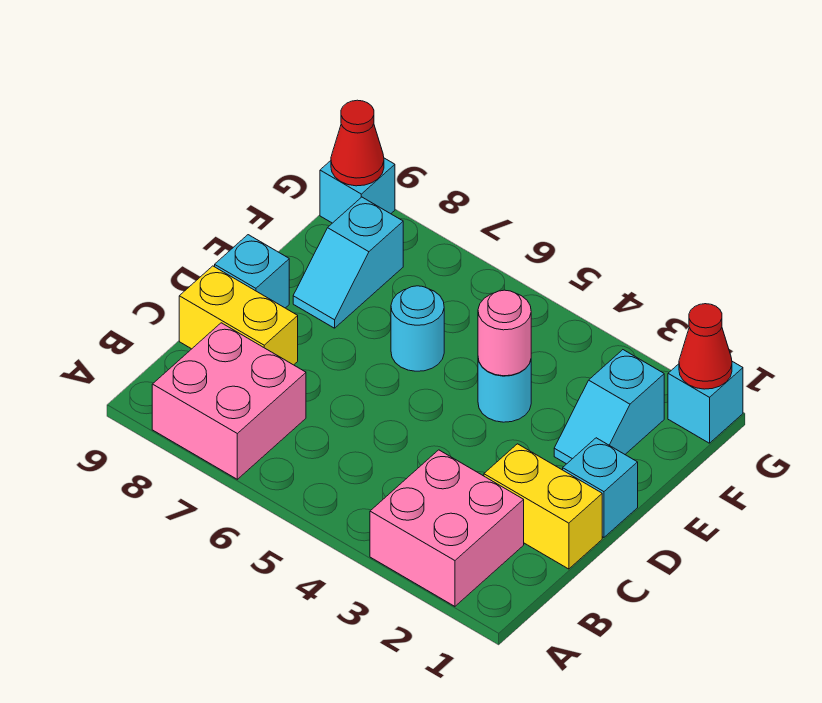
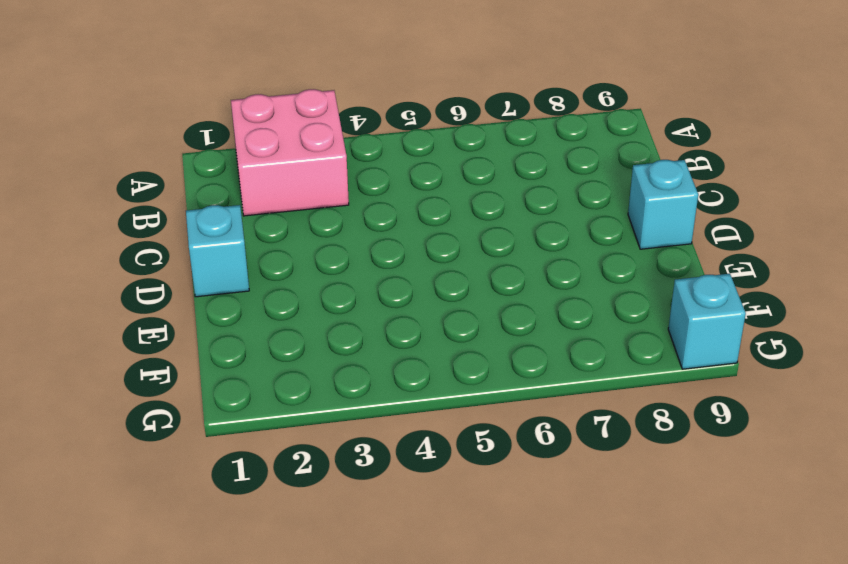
none -> pink 2x2 brick [152,323,306,479]
none -> yellow 1x2 brick [484,444,602,569]
none -> yellow 1x2 brick [179,266,298,365]

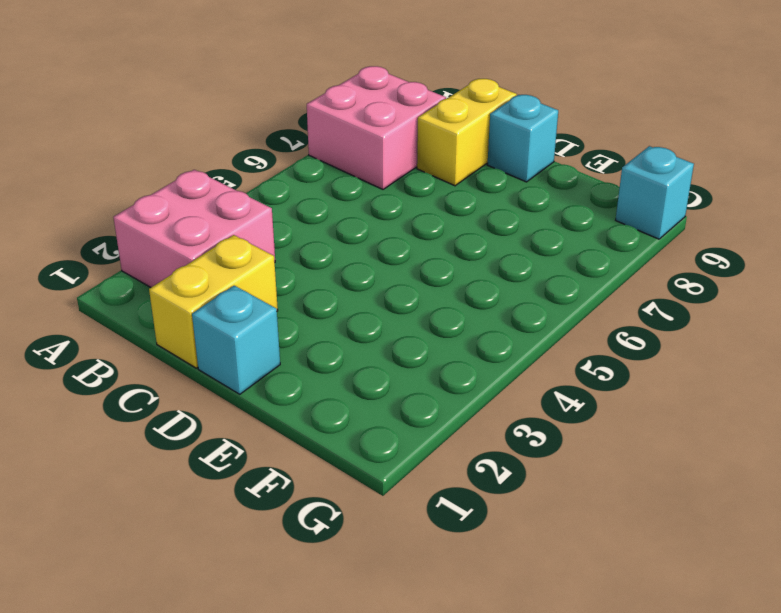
none -> cyan 1x2 slope [554,350,664,464]
none -> cyan 1x1 round brick [478,359,531,422]
none -> cyan 1x1 round brick [391,286,444,371]

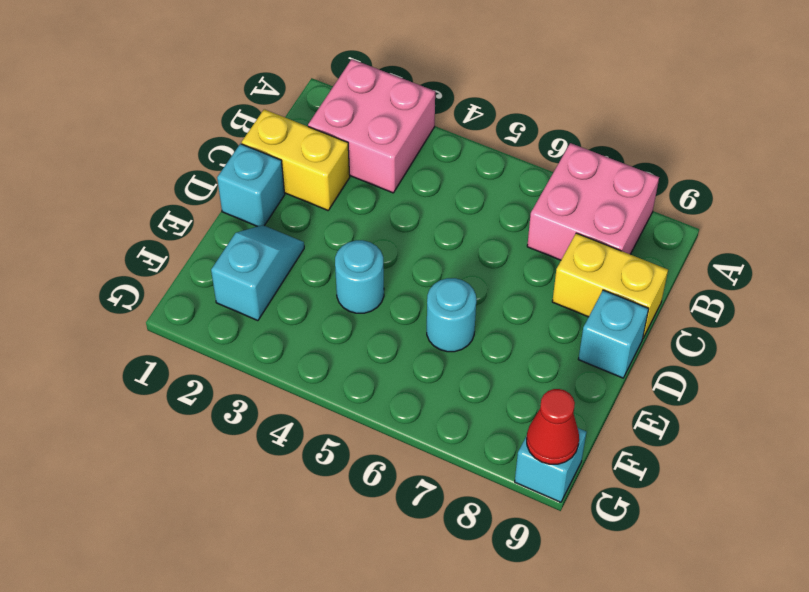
none -> cyan 1x2 slope [293,197,403,328]
none -> cyan 1x1 brick [668,361,743,443]
none -> pink 1x1 round brick [478,290,531,376]

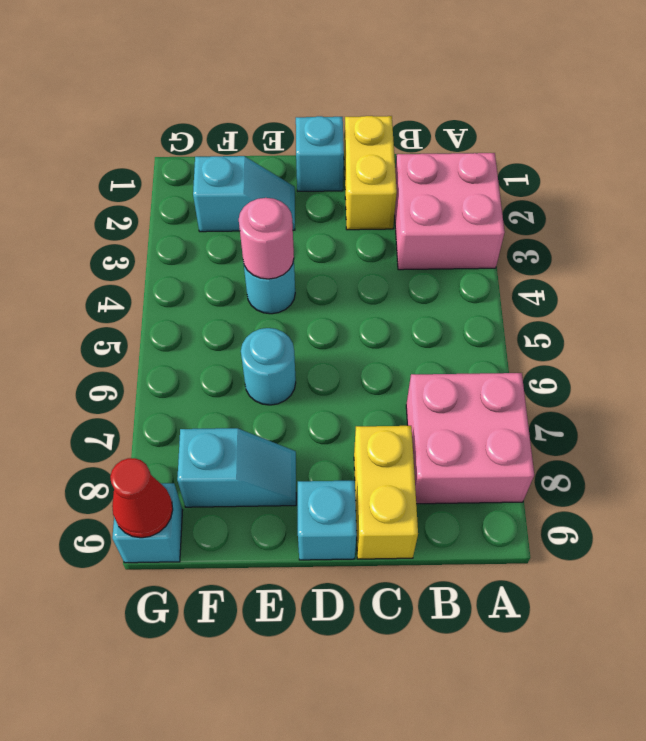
none -> cyan 1x1 brick [668,361,743,443]
none -> red 1x1 cone [679,304,732,389]

